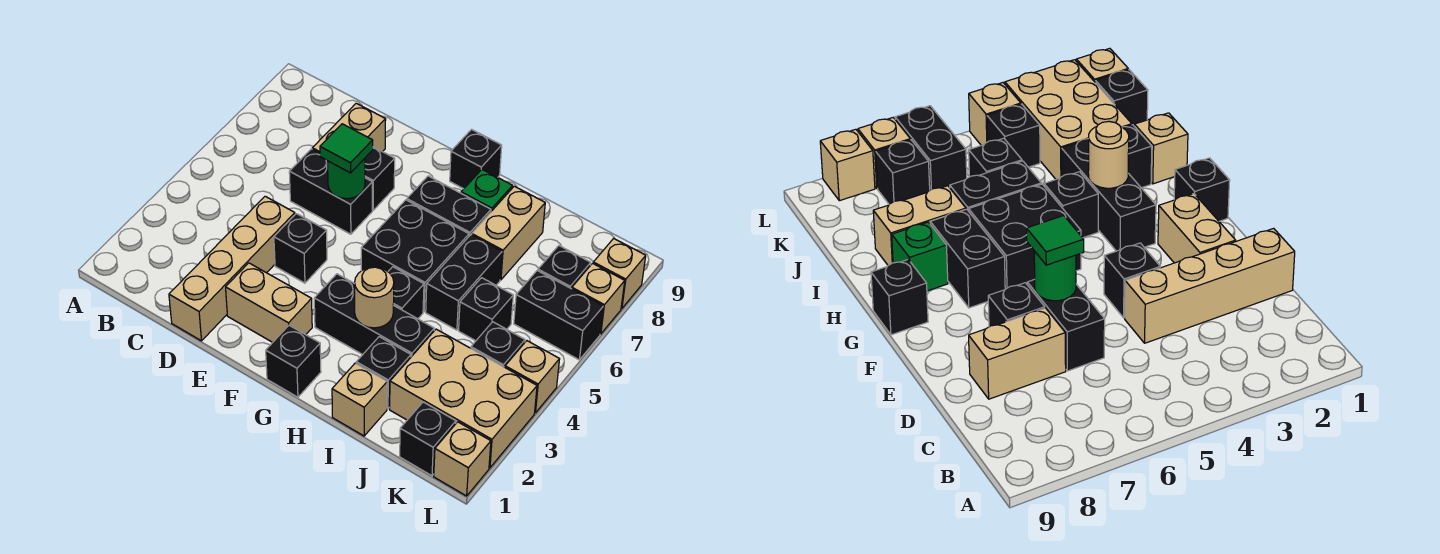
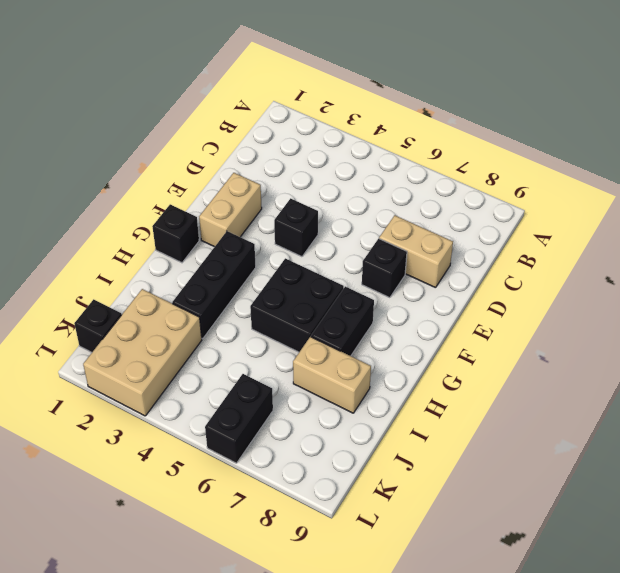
none -> tan 1x4 brick [169,196,295,341]
none -> black 1x2 brick [289,149,372,234]
none -> black 1x1 brick [450,130,502,189]
none -> black 1x1 brick [388,267,424,319]

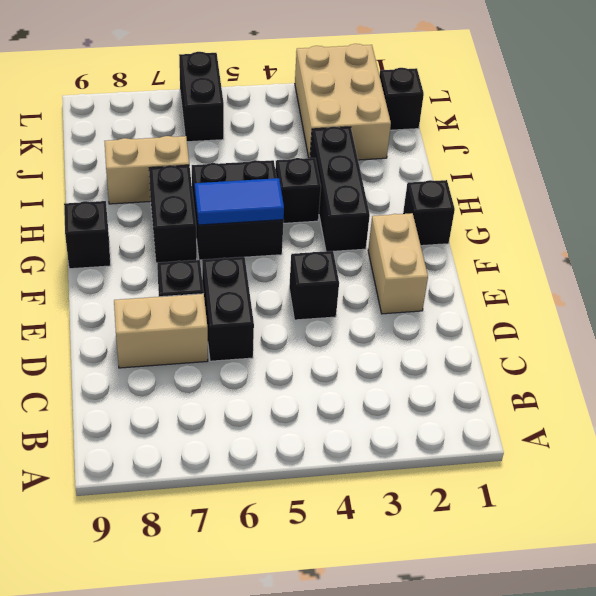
blue 1x2 tile [195,178,284,225] -> none
none -> tan 1x4 brick [169,196,295,341]
none -> green 1x1 brick [461,170,513,211]
none -> tan 1x1 brick [332,363,387,436]
none -> black 1x1 brick [356,337,411,409]

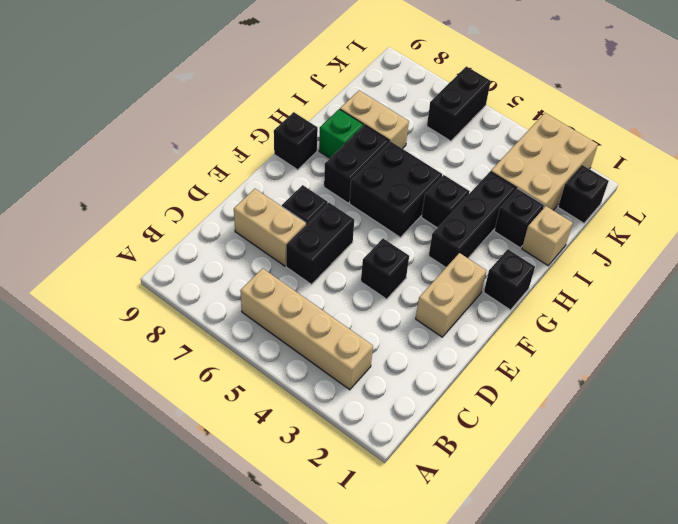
tan 1x4 brick [240,268,373,390] -> tan 1x4 brick moved to [169,196,295,341]
none -> black 1x2 brick [426,235,502,330]
none -> black 1x1 brick [459,278,513,341]
none -> black 1x1 brick [471,322,525,367]
none -> black 1x1 brick [538,246,591,289]

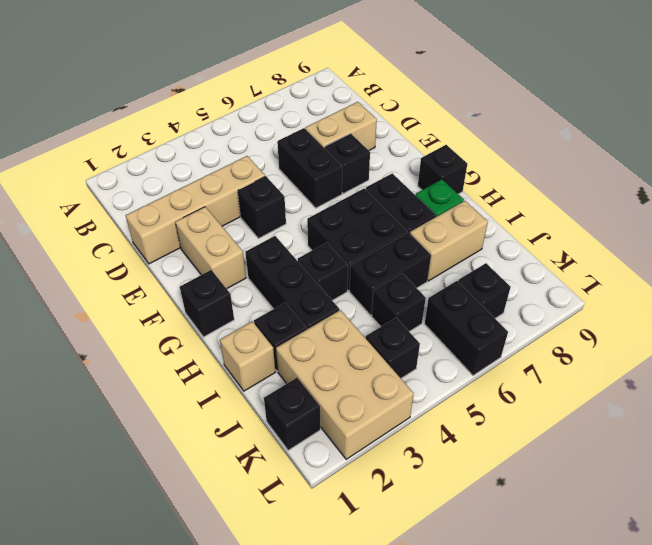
none -> tan 1x1 brick [434,422,491,496]
none -> tan 1x1 brick [505,341,560,413]
none -> tan 1x1 brick [572,263,625,334]
none -> tan 1x1 brick [593,238,646,309]

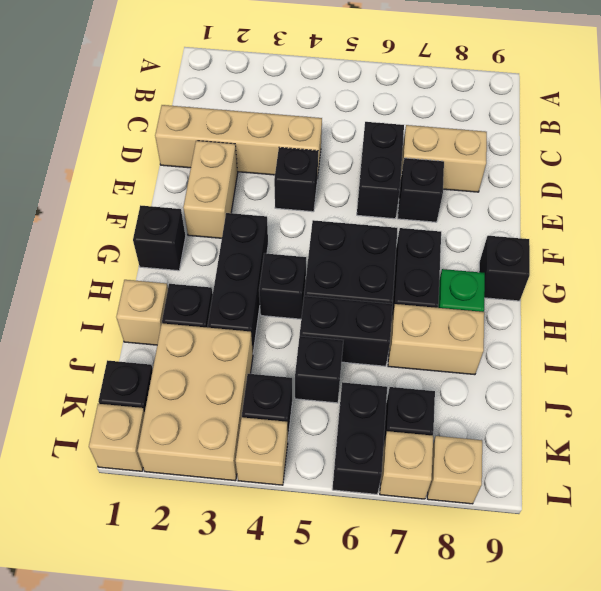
none -> green 1x1 round brick [328,159,365,199]
none -> tan 1x1 round brick [355,267,394,328]
none -> green 1x1 tile [320,124,373,173]

